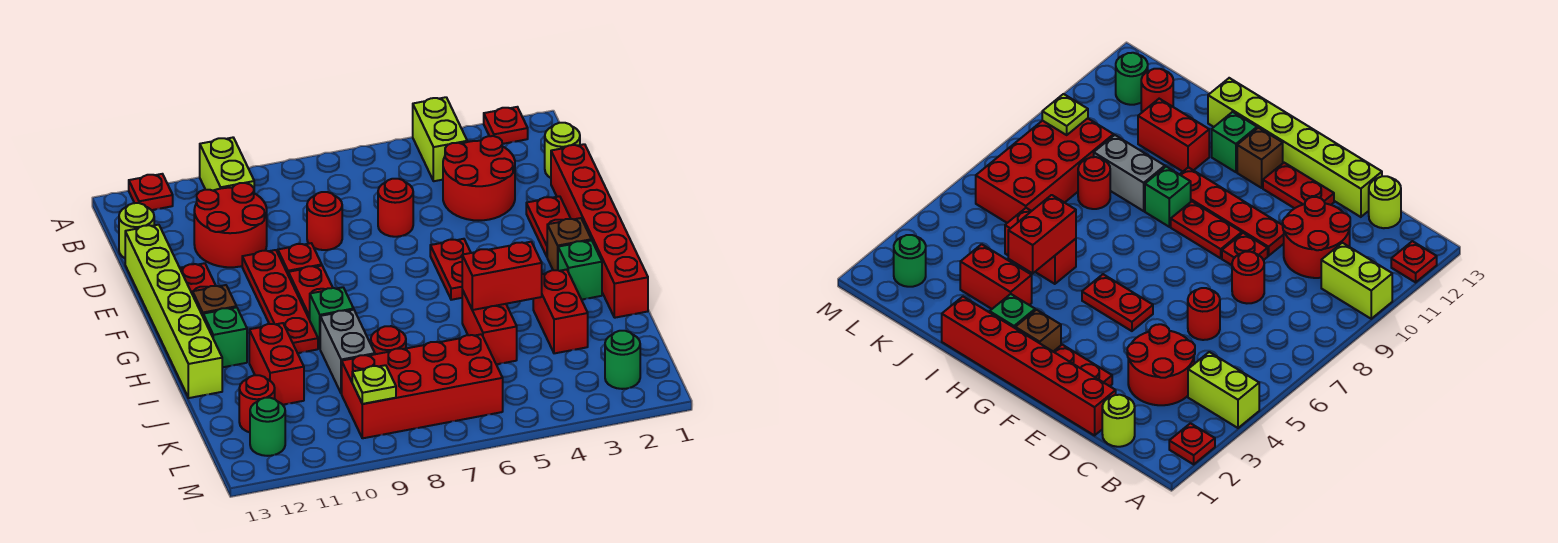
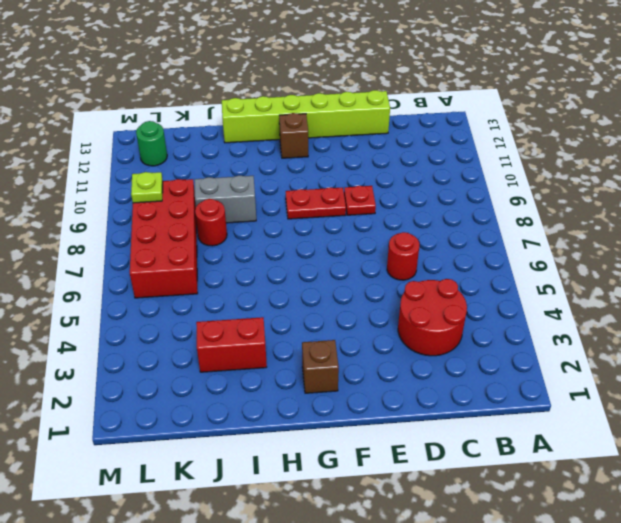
none -> red 1x1 plate [484,107,528,144]
none -> lime 1x2 brick [413,97,467,181]
none -> lime 1x2 brick [200,138,254,191]
none -> red 1x1 plate [129,174,173,210]

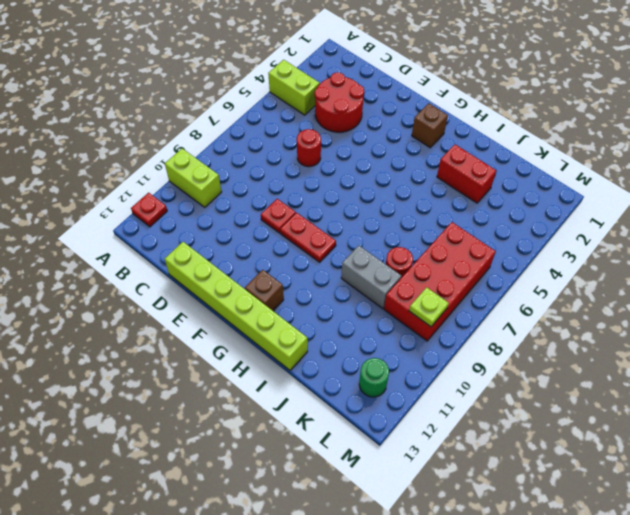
none -> red 1x1 plate [484,107,528,144]
none -> lime 1x1 round brick [545,123,580,178]
none -> red 2x2 round brick [194,183,267,267]
none -> lime 1x1 round brick [119,203,154,258]

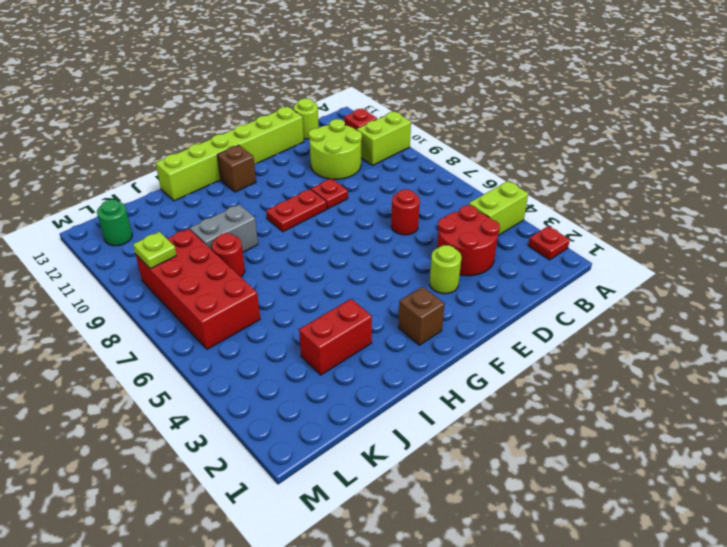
lime 2x2 round brick [309,119,362,179] -> red 2x2 round brick [194,183,267,267]
lime 1x1 round brick [430,245,461,294] -> lime 1x1 round brick moved to [545,123,580,178]
none -> red 1x6 brick [551,144,648,318]
none -> red 1x1 round brick [307,192,342,250]
none -> red 1x2 plate [526,196,571,256]
none -> red 1x4 plate [242,250,318,353]

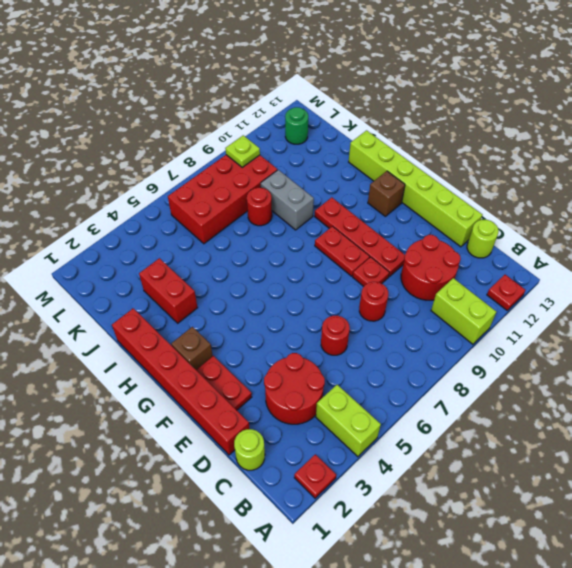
none -> red 1x2 plate [180,263,216,295]
none -> red 1x2 plate [430,239,471,300]
none -> green 1x1 brick [558,240,602,300]
none -> green 1x1 brick [309,287,354,348]

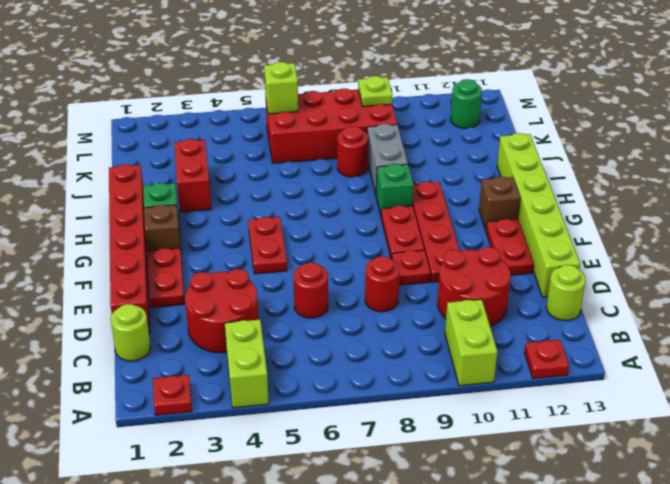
lime 1x1 brick [264,62,298,114] -> none
none -> green 1x1 brick [203,307,247,367]
none -> red 1x2 brick [462,290,517,364]
none -> red 1x2 brick [249,323,304,405]
none -> red 1x1 round brick [239,375,275,432]

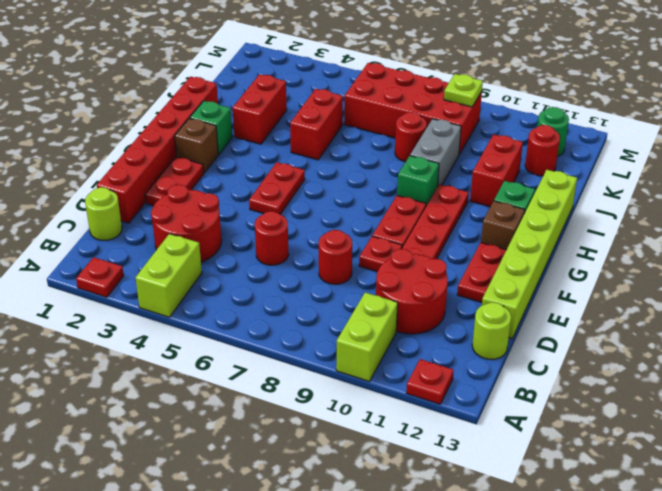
none -> green 1x1 round brick [605,331,640,389]
none -> red 1x2 brick [462,242,542,310]

